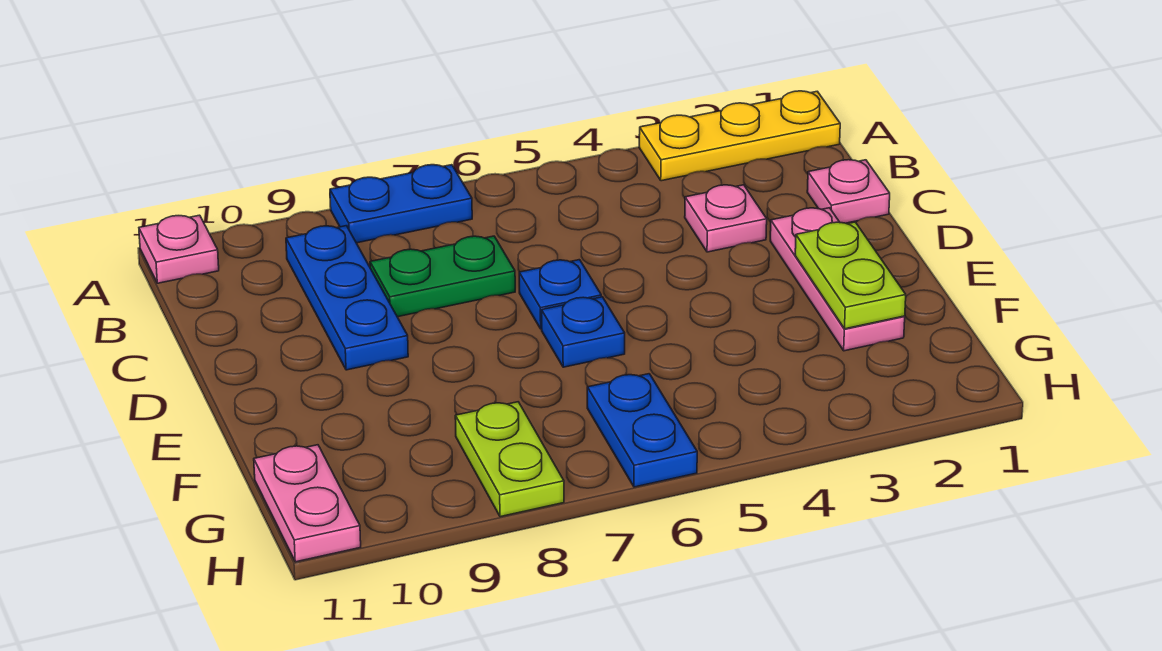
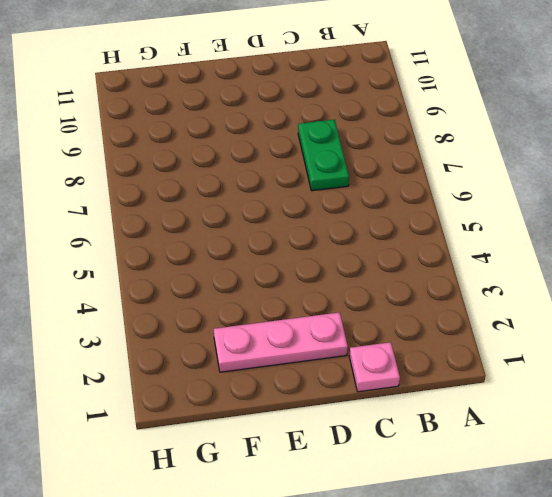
none -> yellow 1x3 plate [639,91,840,181]
none -> blue 1x2 plate [330,165,472,243]
none -> pink 1x1 plate [139,215,219,283]

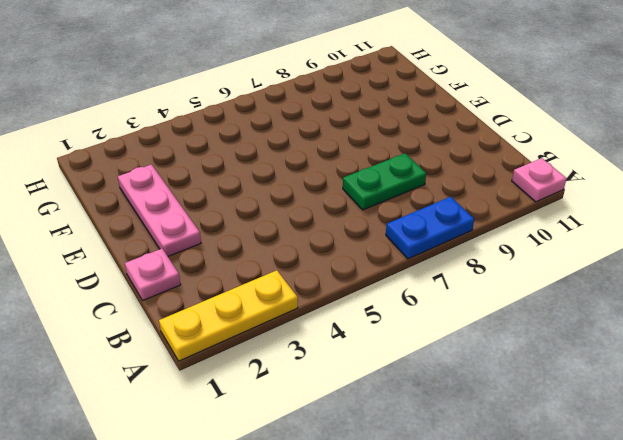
none -> blue 1x3 plate [286,226,408,370]
none -> pink 1x1 plate [685,185,767,252]
none -> blue 1x1 plate [519,260,601,329]

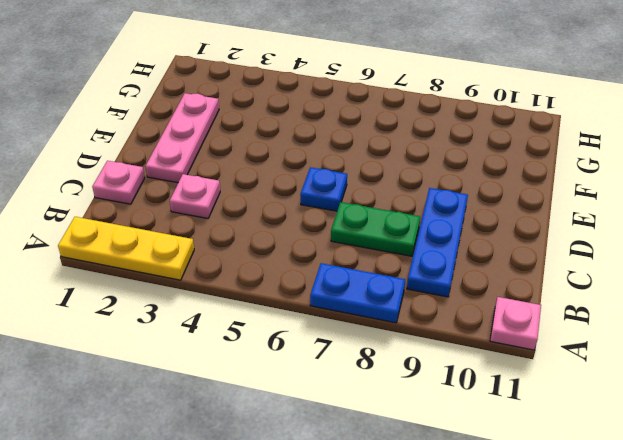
none -> blue 1x1 plate [542,297,625,367]
none -> blue 1x2 plate [587,374,697,487]
none -> lime 1x2 plate [455,402,564,517]

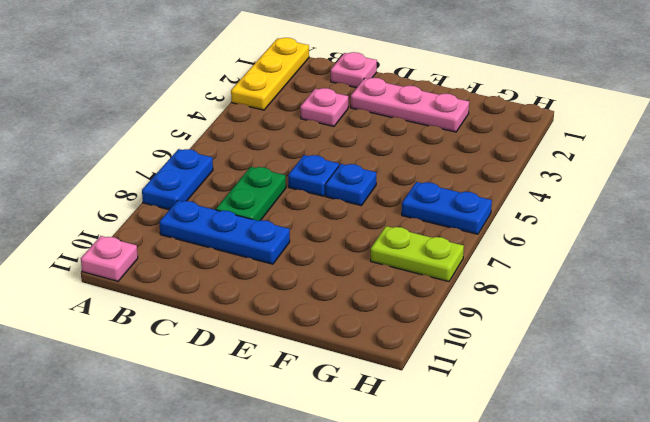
none -> pink 1x2 plate [254,445,361,562]
none -> lime 1x2 plate [795,222,906,329]

